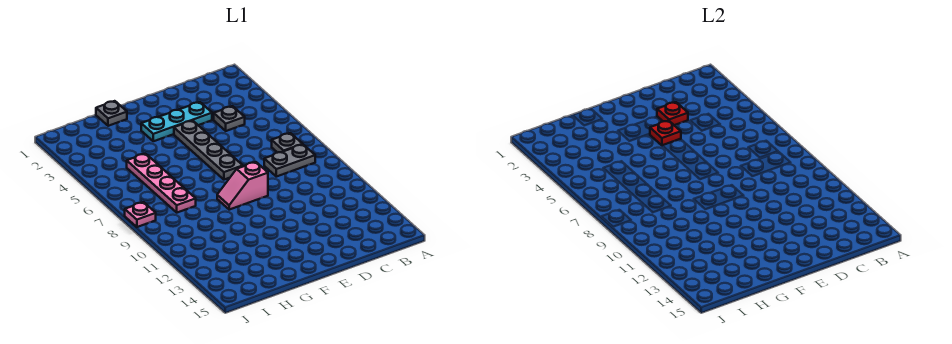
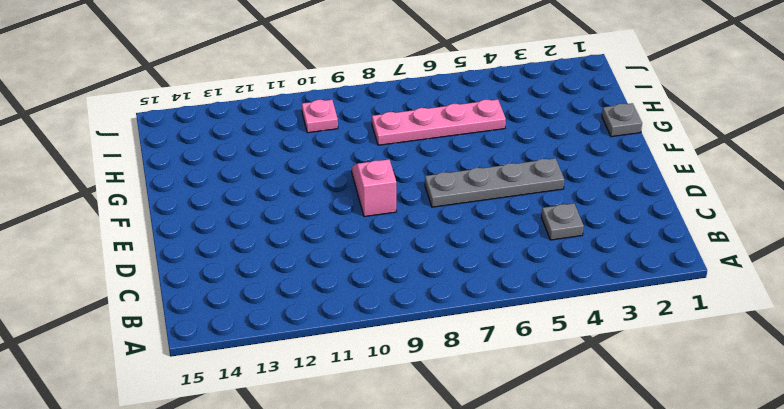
pink 1x1 plate [302,100,338,133] -> pink 1x1 plate moved to [125,202,156,227]
none -> grey 1x1 plate [272,133,303,153]
none -> grey 1x2 plate [264,145,315,177]

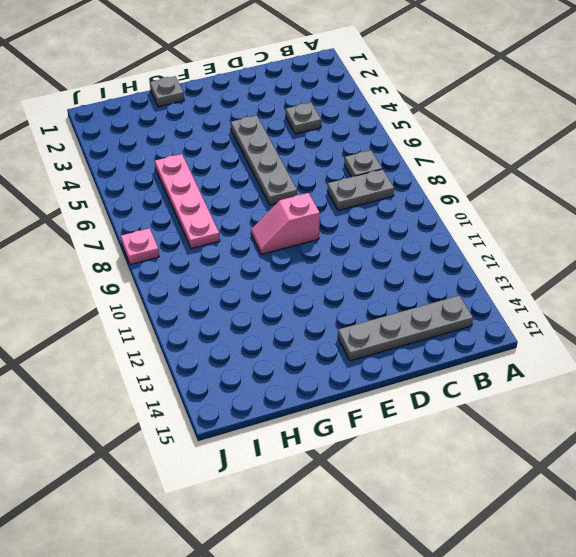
grey 1x4 plate [338,295,473,361] -> none
none -> cyan 1x3 plate [141,102,212,141]
none -> red 1x1 plate [657,102,688,125]

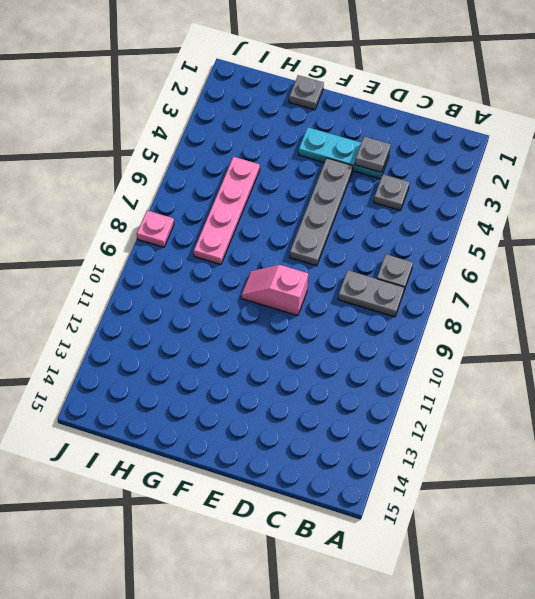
grey 1x1 plate [355,137,391,172] -> red 1x1 plate [657,102,688,125]
none -> red 1x1 plate [650,121,681,145]

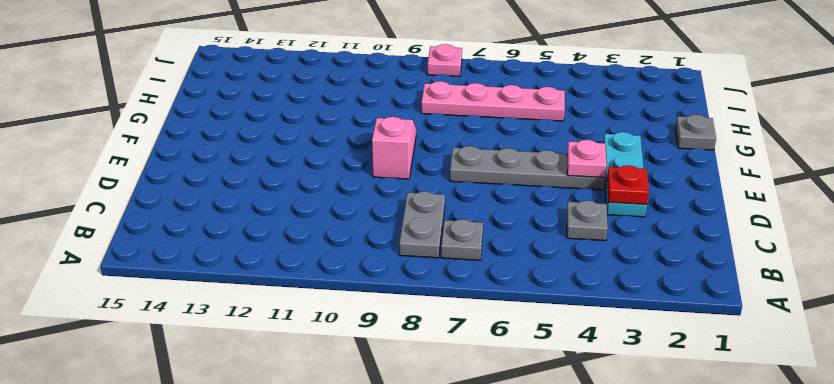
pink 1x1 plate [567,140,607,178] -> red 1x1 plate [650,121,681,145]

